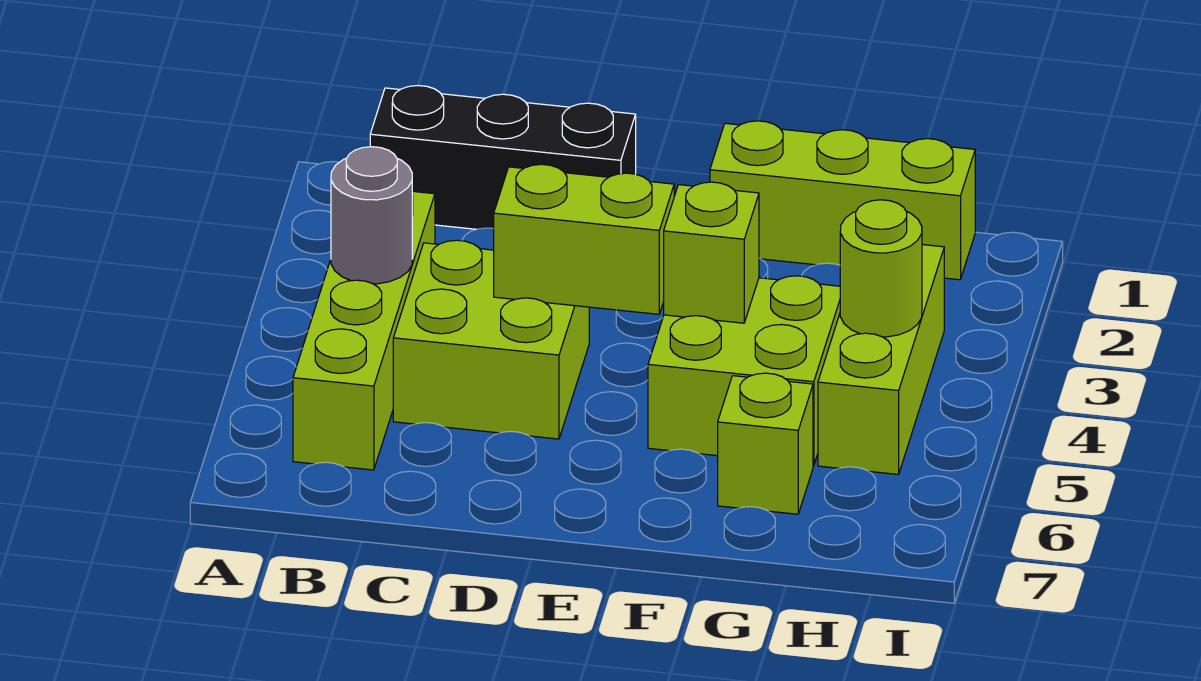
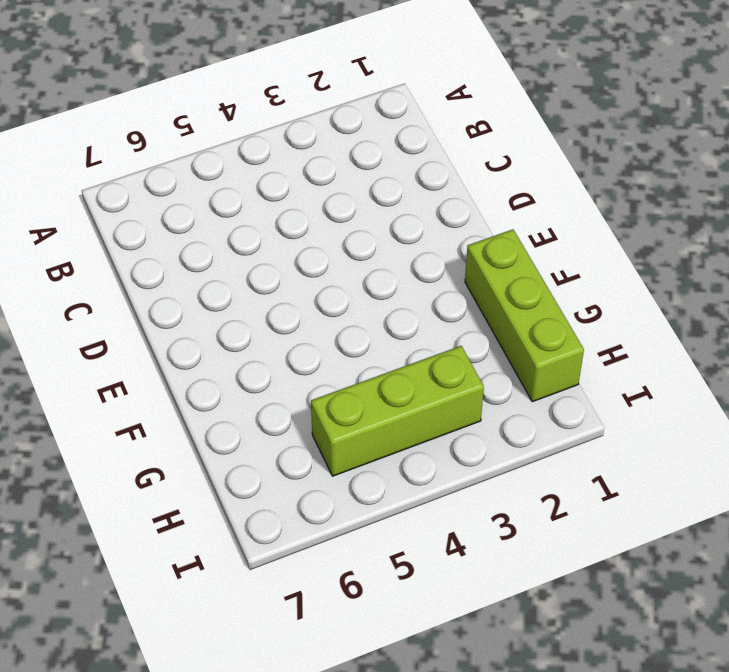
none -> black 1x3 brick [370,86,636,229]
none -> lime 1x4 brick [293,191,435,470]

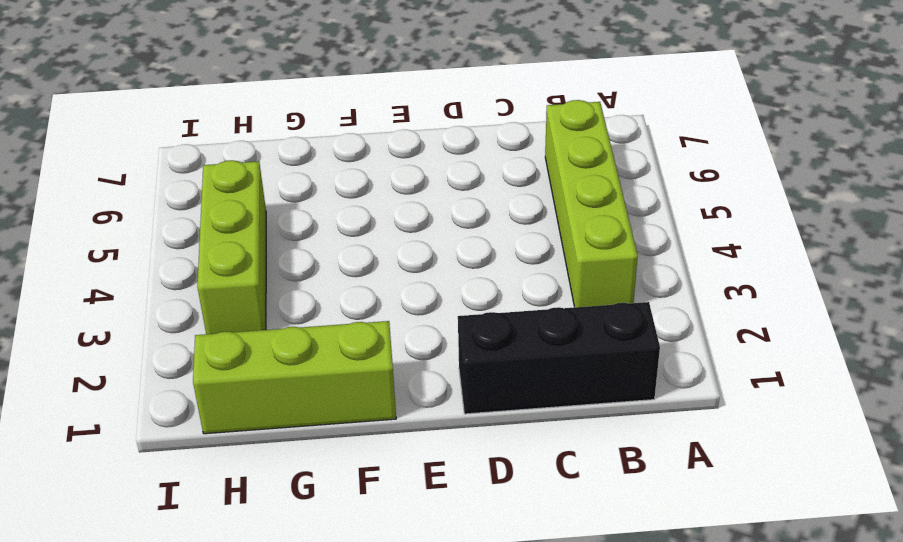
none -> lime 2x2 brick [393,240,589,439]
none -> lime 2x2 brick [648,276,840,466]

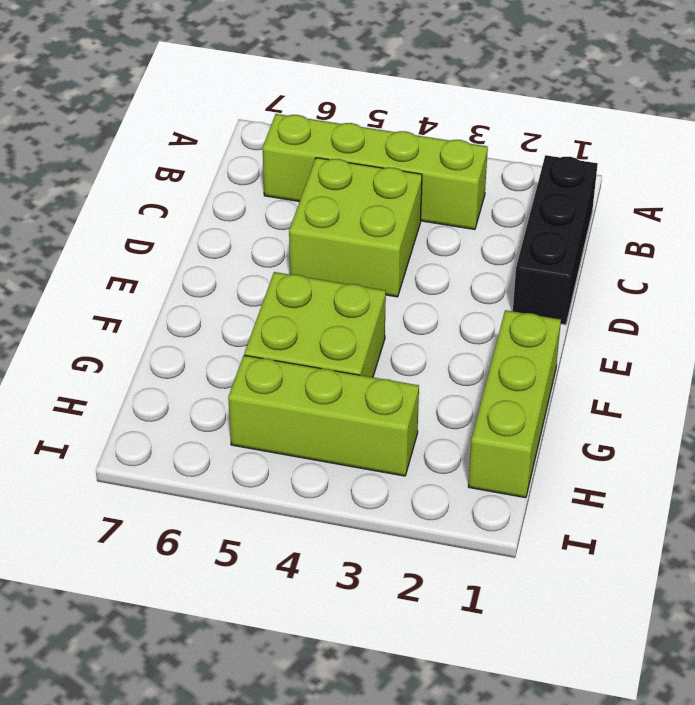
none -> lime 1x1 brick [718,373,813,514]
none -> grey 1x1 round brick [331,147,412,284]

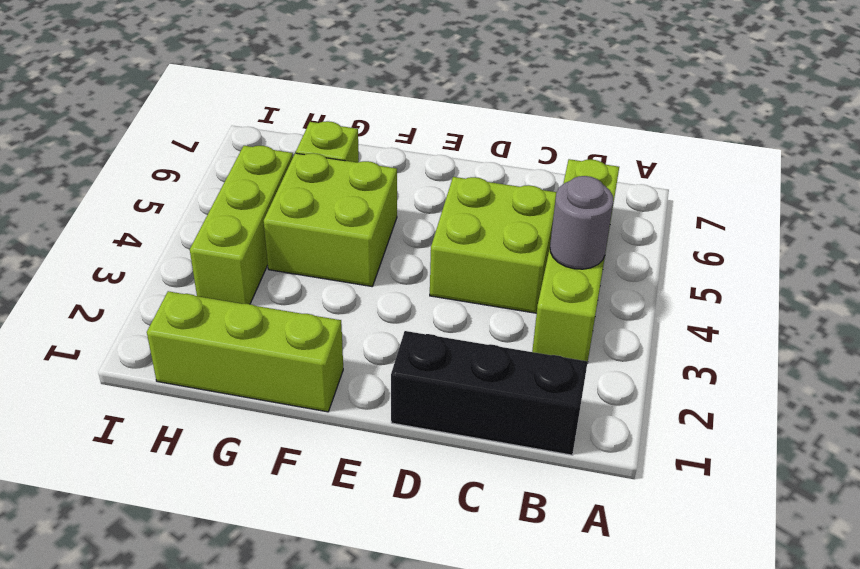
none -> lime 1x2 brick [494,164,674,314]
none -> lime 1x1 brick [664,182,759,323]

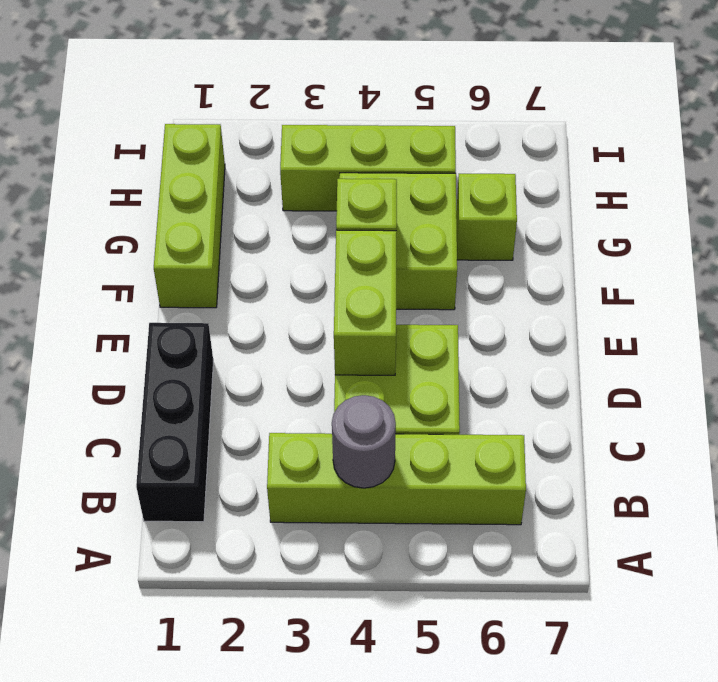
none -> lime 1x1 round brick [840,200,922,337]

